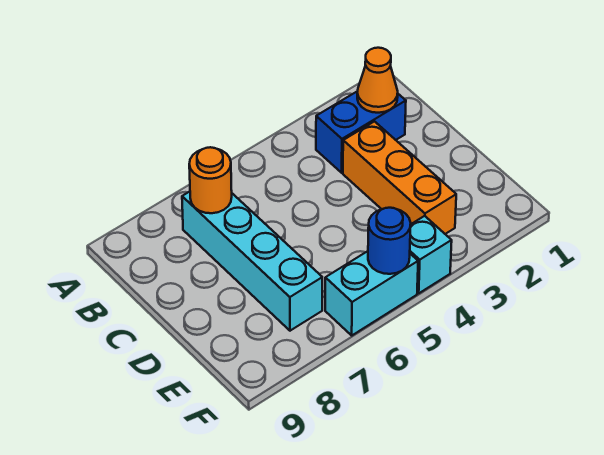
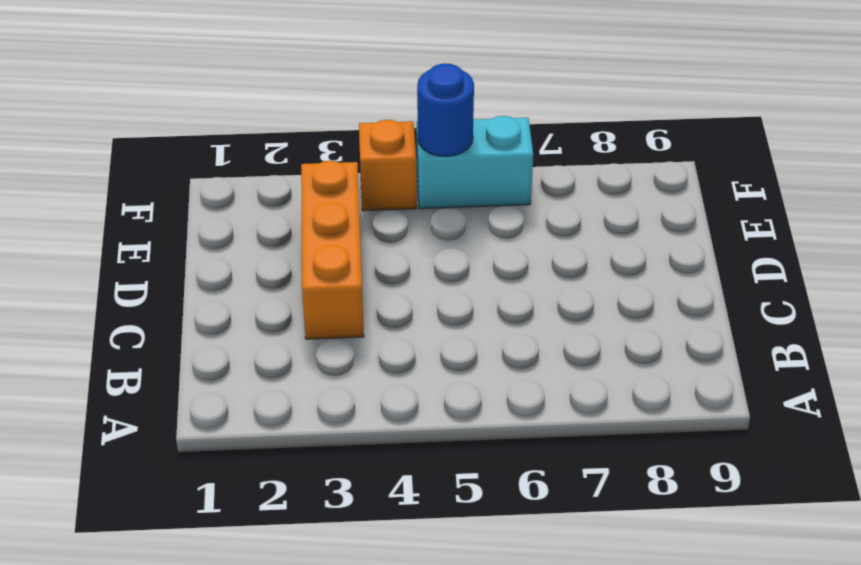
orange 1x1 brick [359,120,417,211] -> cyan 1x1 brick [410,216,452,293]
none -> blue 1x2 brick [316,91,406,173]
none -> cyan 1x4 brick [182,192,322,331]

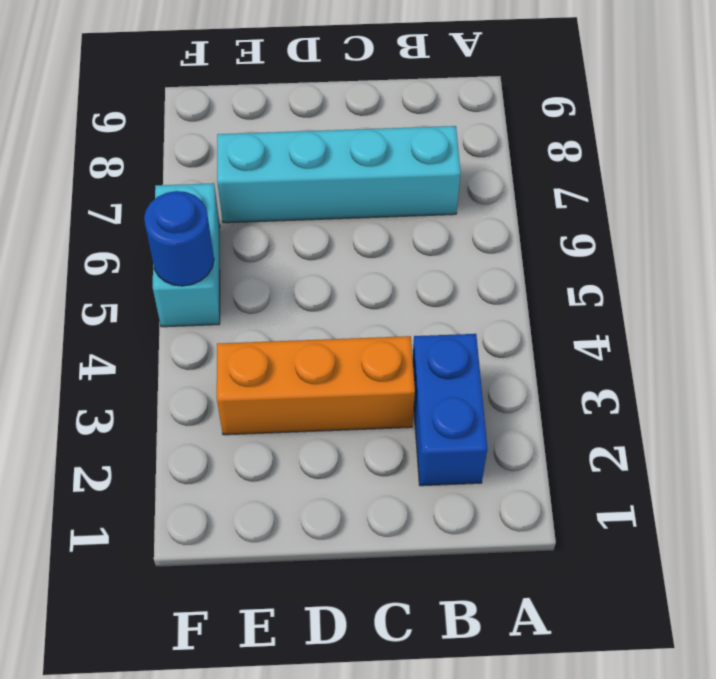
none -> cyan 1x1 brick [410,216,452,293]
none -> orange 1x1 cone [357,48,398,113]

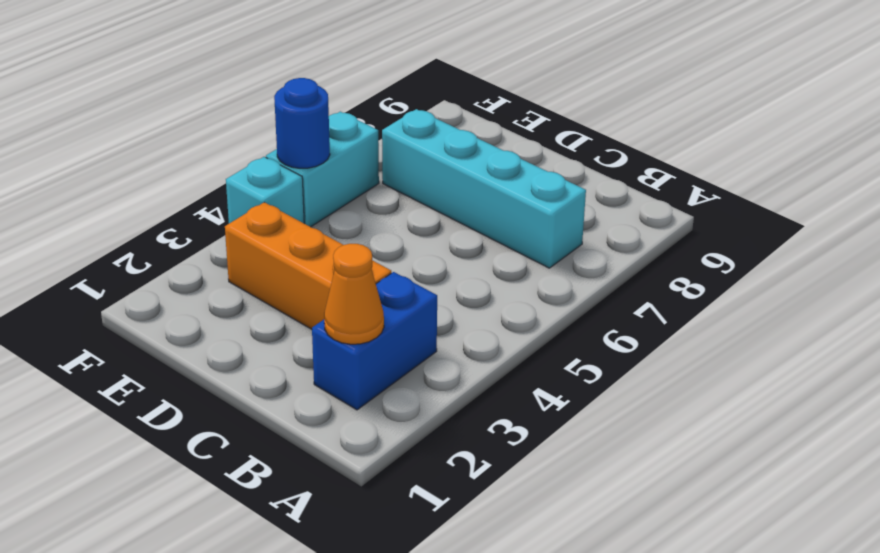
none -> orange 1x1 round brick [189,147,232,213]

